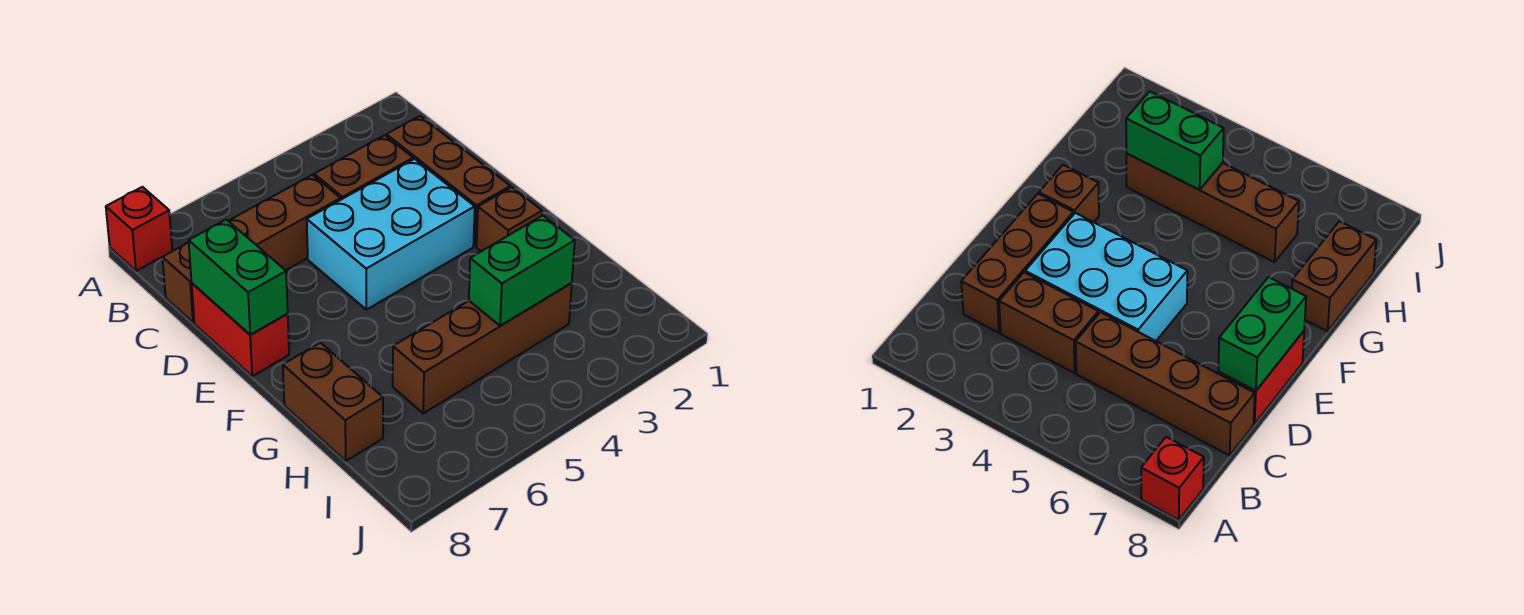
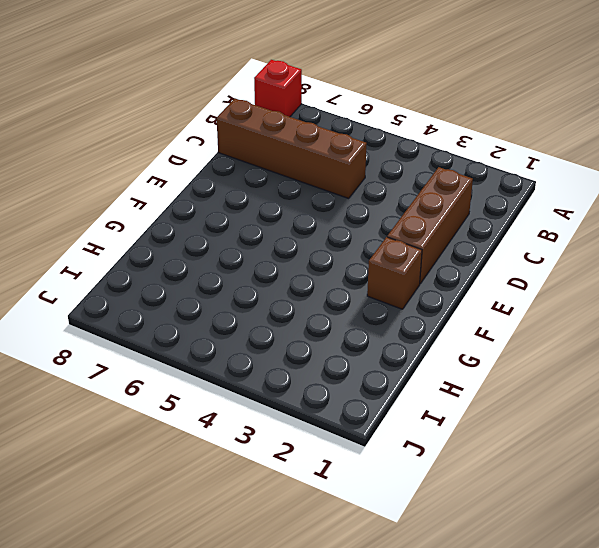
none -> brown 1x2 brick [314,135,413,200]
none -> cyan 2x3 brick [307,159,475,310]

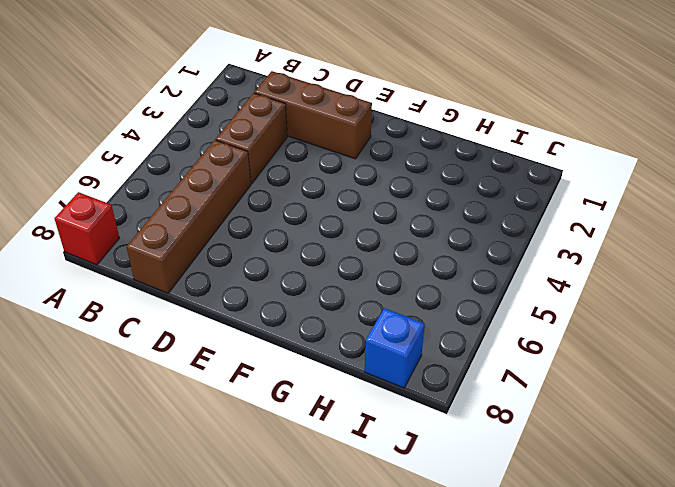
blue 1x1 brick [365,308,425,388] -> none
none -> cyan 2x3 brick [307,159,475,310]
none -> red 1x2 brick [192,283,289,376]

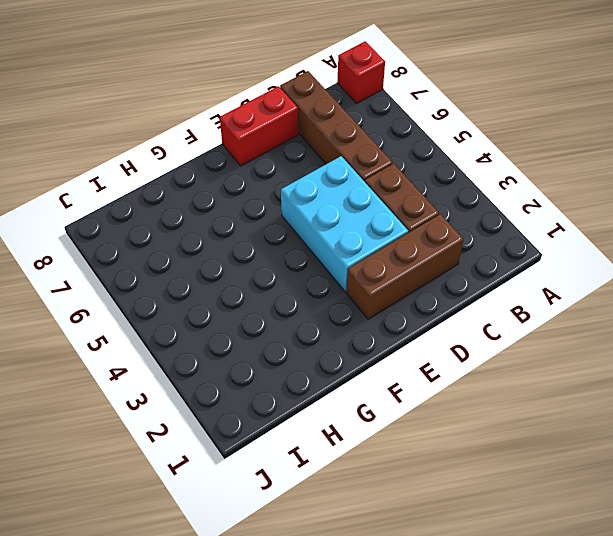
none -> brown 1x1 brick [477,187,542,251]
none -> brown 1x2 brick [283,343,383,461]

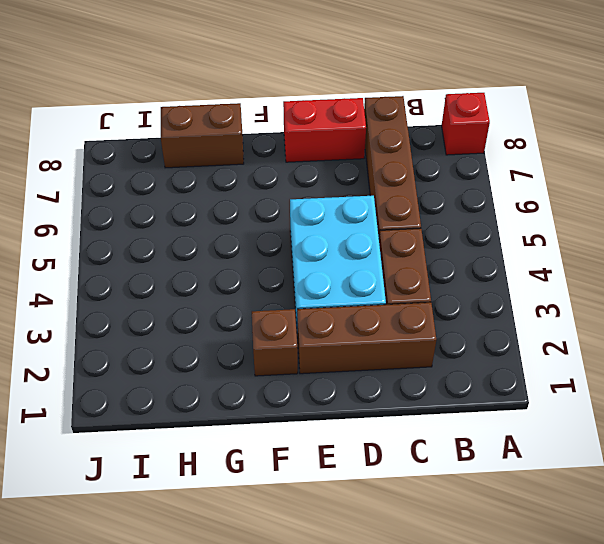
none -> brown 1x4 brick [393,283,572,413]
none -> green 1x2 brick [189,220,288,335]

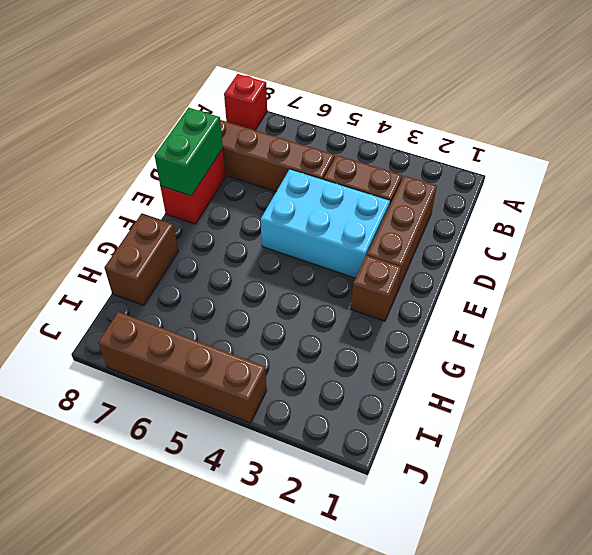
brown 1x4 brick [98,312,267,423] -> brown 1x4 brick moved to [393,283,572,413]
none -> green 1x2 brick [469,216,575,326]

